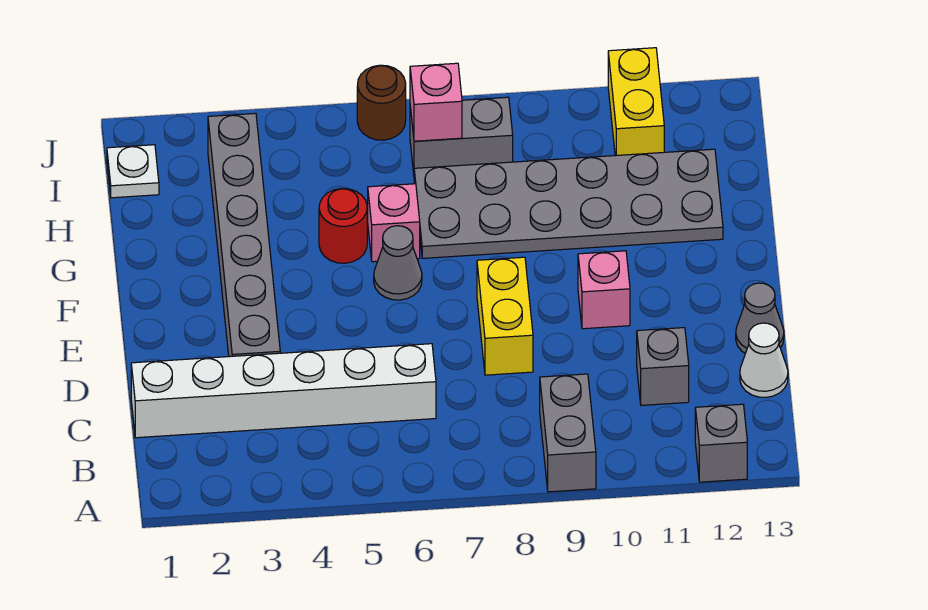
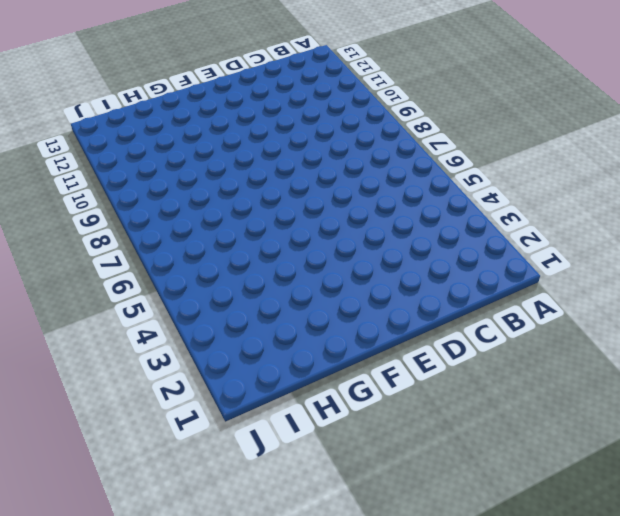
none -> grey 1x2 brick [540,374,596,492]
none -> grey 1x1 brick [695,404,747,482]
none -> white 1x6 brick [131,344,436,438]

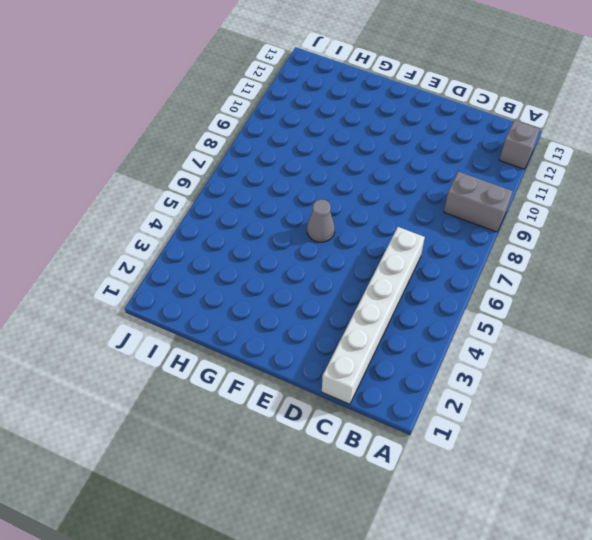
none -> grey 1x1 brick [637,328,689,405]
none -> white 1x1 cone [740,323,788,398]
none -> grey 1x6 brick [208,113,280,357]

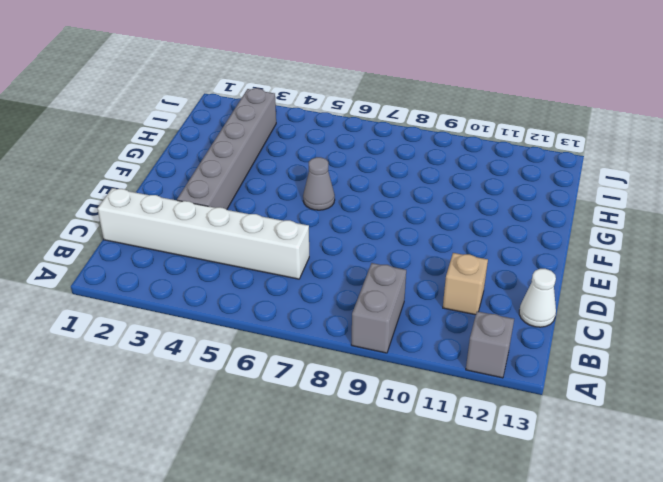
tan 1x1 brick [443,253,488,315] -> grey 1x1 brick [637,328,689,405]
none -> yellow 1x2 brick [477,257,533,375]
none -> grey 1x1 cone [736,283,784,353]
none -> pink 1x1 brick [578,251,630,329]

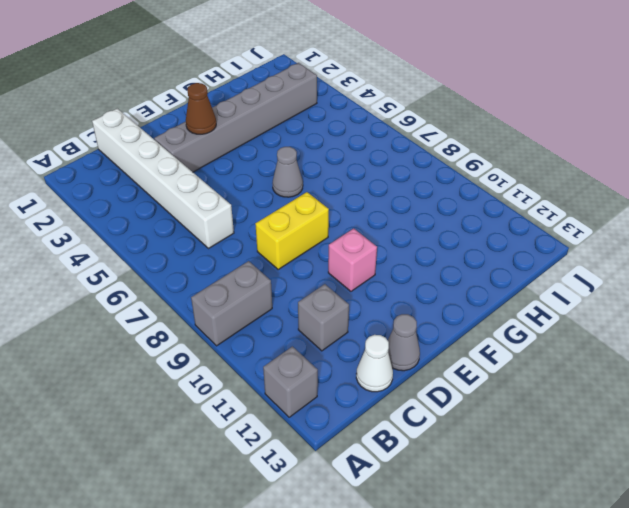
brown 1x1 cone [186,83,216,134] -> none
none -> red 1x1 round brick [319,188,367,263]
none -> pink 1x1 brick [368,184,420,262]
none -> grey 2x6 plate [414,149,723,258]

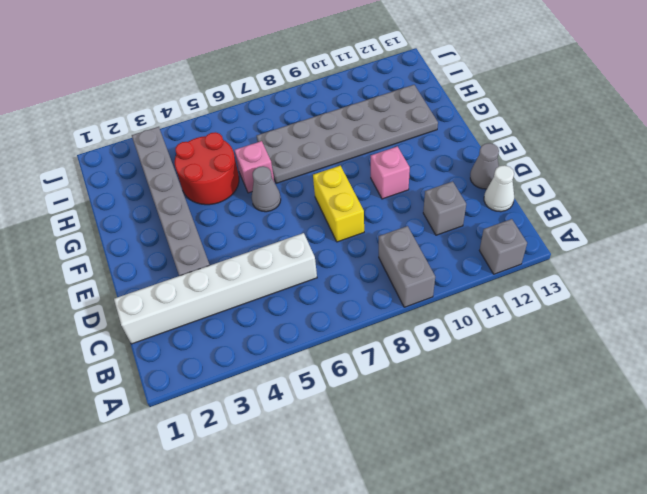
red 2x2 round brick [175,132,239,205] -> red 1x1 round brick [319,188,367,263]
none -> white 1x1 plate [107,145,159,198]
none -> grey 1x2 brick [410,97,513,173]
none -> yellow 1x2 brick [608,48,664,156]

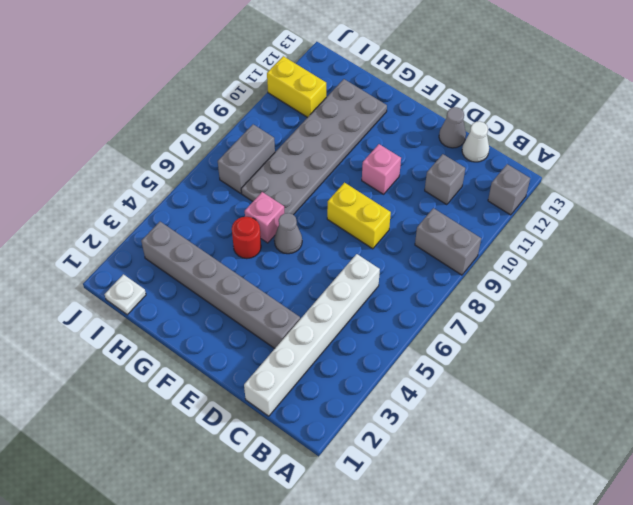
none -> brown 1x1 round brick [357,65,406,140]
none -> pink 1x1 brick [410,63,462,141]

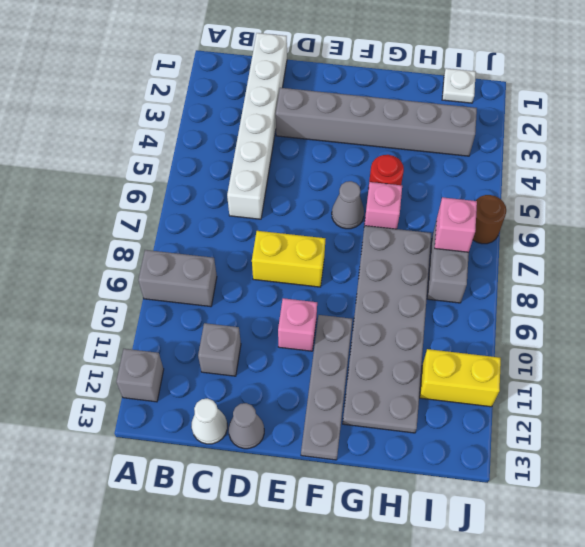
grey 1x4 plate [301,315,352,460] -> none

